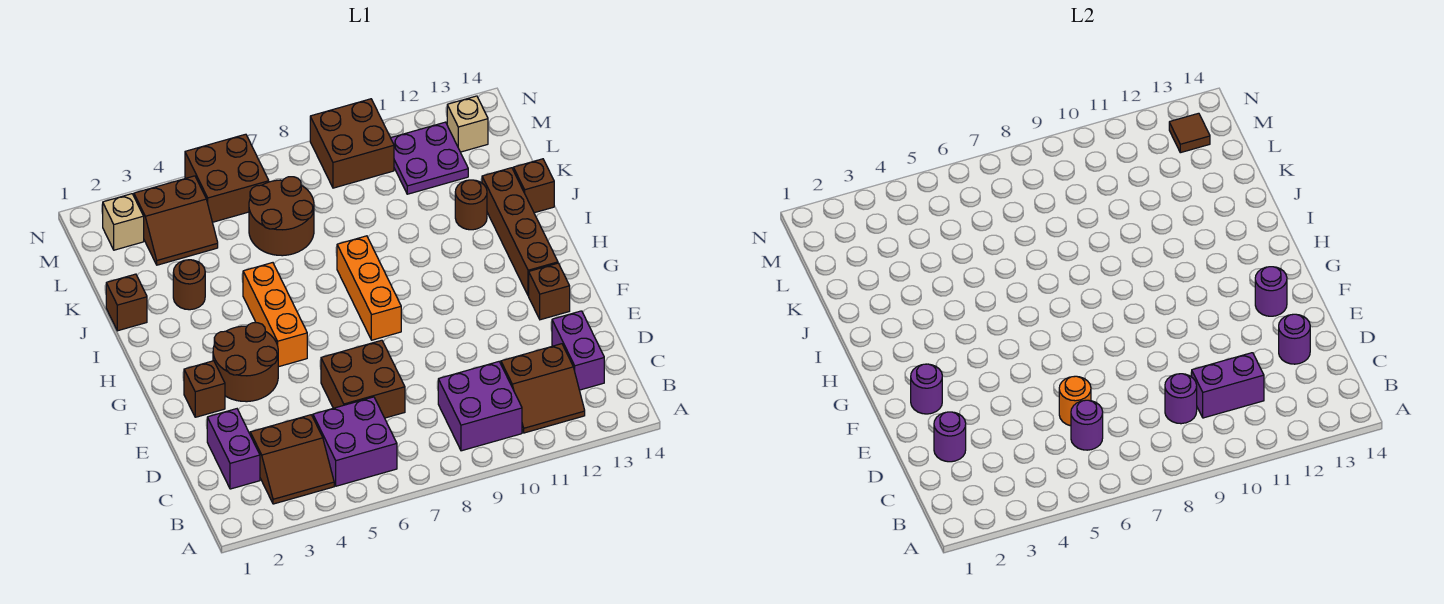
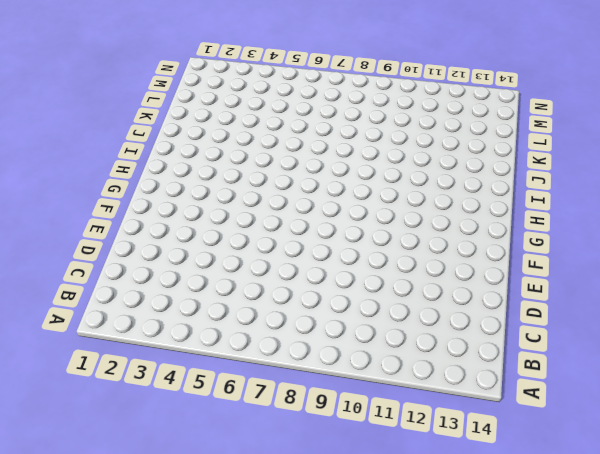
none -> brown 2x2 slope [250,415,334,504]
none -> purple 2x2 brick [313,397,397,486]
none -> purple 2x2 brick [438,362,522,451]
none -> brown 2x2 slope [501,344,585,433]

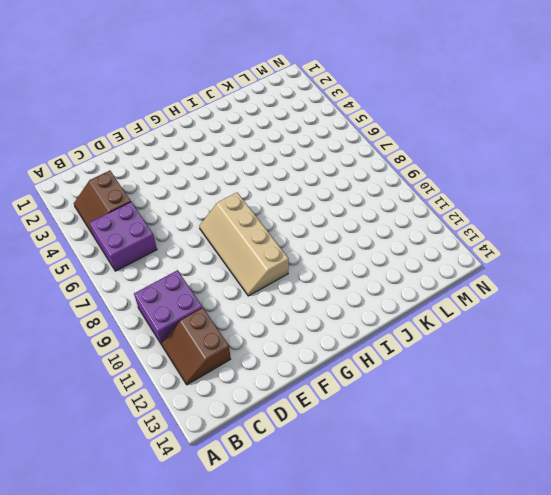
tan 2x4 slope [199,193,289,296] -> orange 1x3 brick [337,236,401,340]
none -> purple 1x2 brick [207,409,260,489]
none -> purple 1x2 brick [552,311,604,390]
none -> brown 2x2 brick [321,340,405,418]
none -> brown 1x1 brick [184,361,225,417]

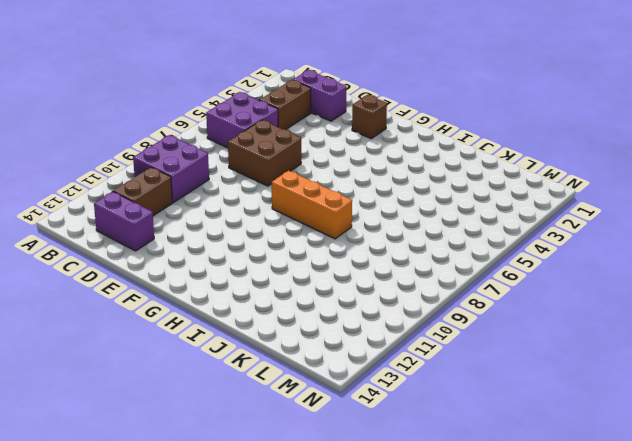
none -> brown 2x2 round brick [213,323,278,402]
none -> brown 1x1 brick [529,263,570,320]
none -> orange 1x3 brick [243,263,307,367]
none -> brown 1x4 brick [482,168,558,296]

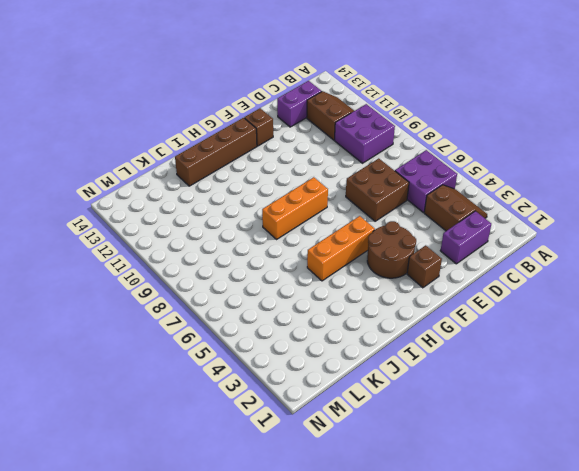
none -> brown 1x1 brick [106,274,147,331]
none -> brown 1x1 round brick [173,260,205,310]
none -> brown 1x1 round brick [455,180,487,230]
none -> brown 1x1 brick [513,159,554,213]

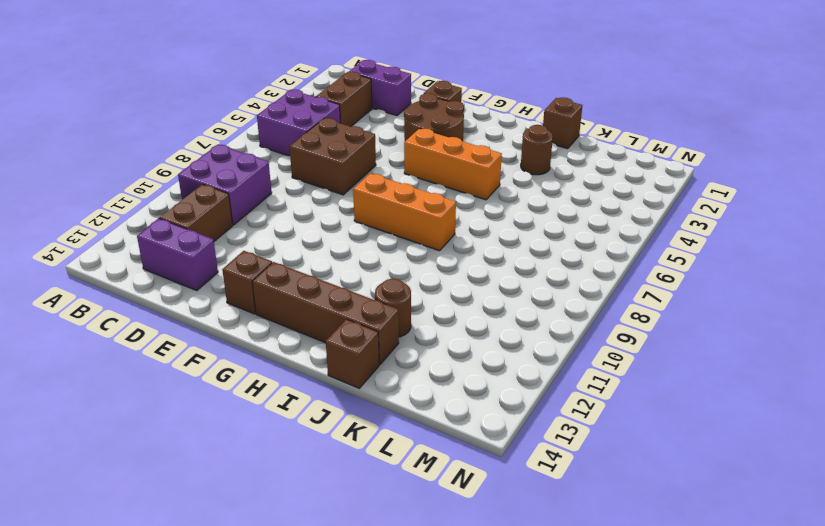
none -> brown 2x2 round brick [249,177,314,256]
none -> brown 2x2 slope [134,176,218,265]
none -> purple 2x2 plate [391,122,468,194]
none -> tan 1x1 brick [103,194,144,250]

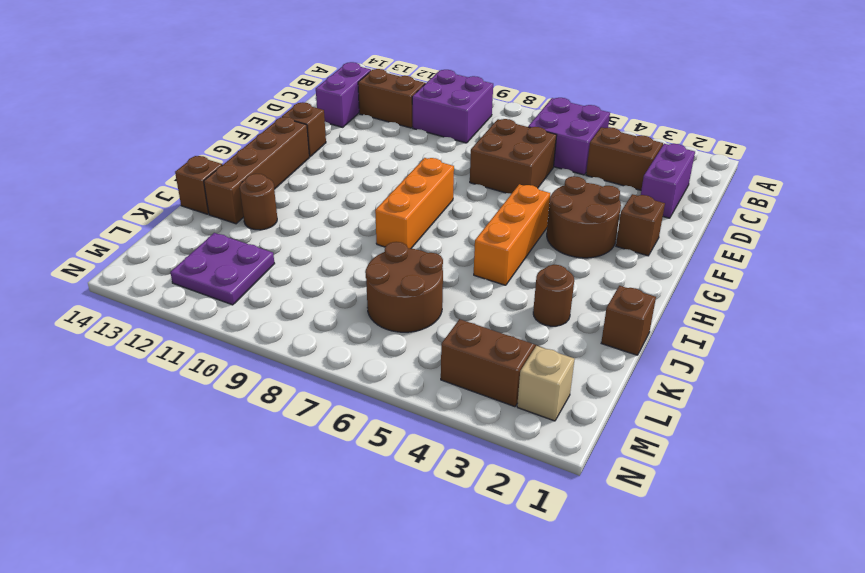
none -> brown 2x2 brick [185,134,269,222]
none -> brown 2x2 brick [310,99,394,188]
none -> tan 1x1 brick [447,96,488,152]
none -> purple 1x1 round brick [1071,400,1103,450]

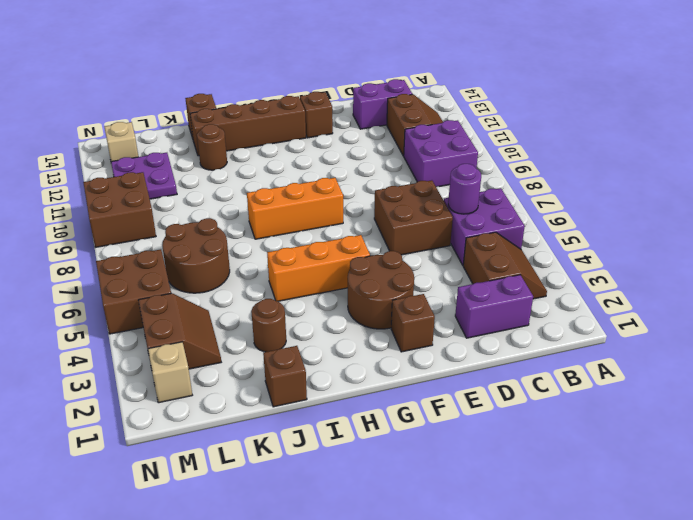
none -> purple 1x1 round brick [1165,374,1197,424]
none -> purple 1x2 brick [1192,353,1264,418]
none -> purple 1x1 round brick [934,412,966,462]
none -> orange 1x1 round brick [1059,376,1091,426]

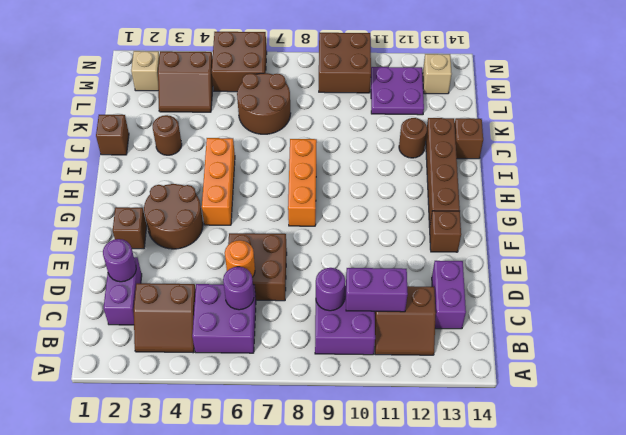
none -> purple 1x1 round brick [1279,314,1310,364]
none -> purple 1x1 round brick [911,364,942,414]
none -> purple 1x1 round brick [1255,267,1287,316]
none -> brown 1x1 tile [1169,113,1210,153]

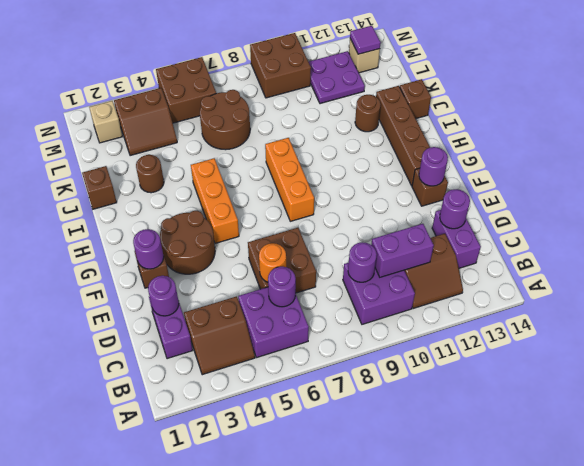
purple 1x1 tile [350,26,381,54] -> brown 1x1 tile [1169,113,1210,153]

